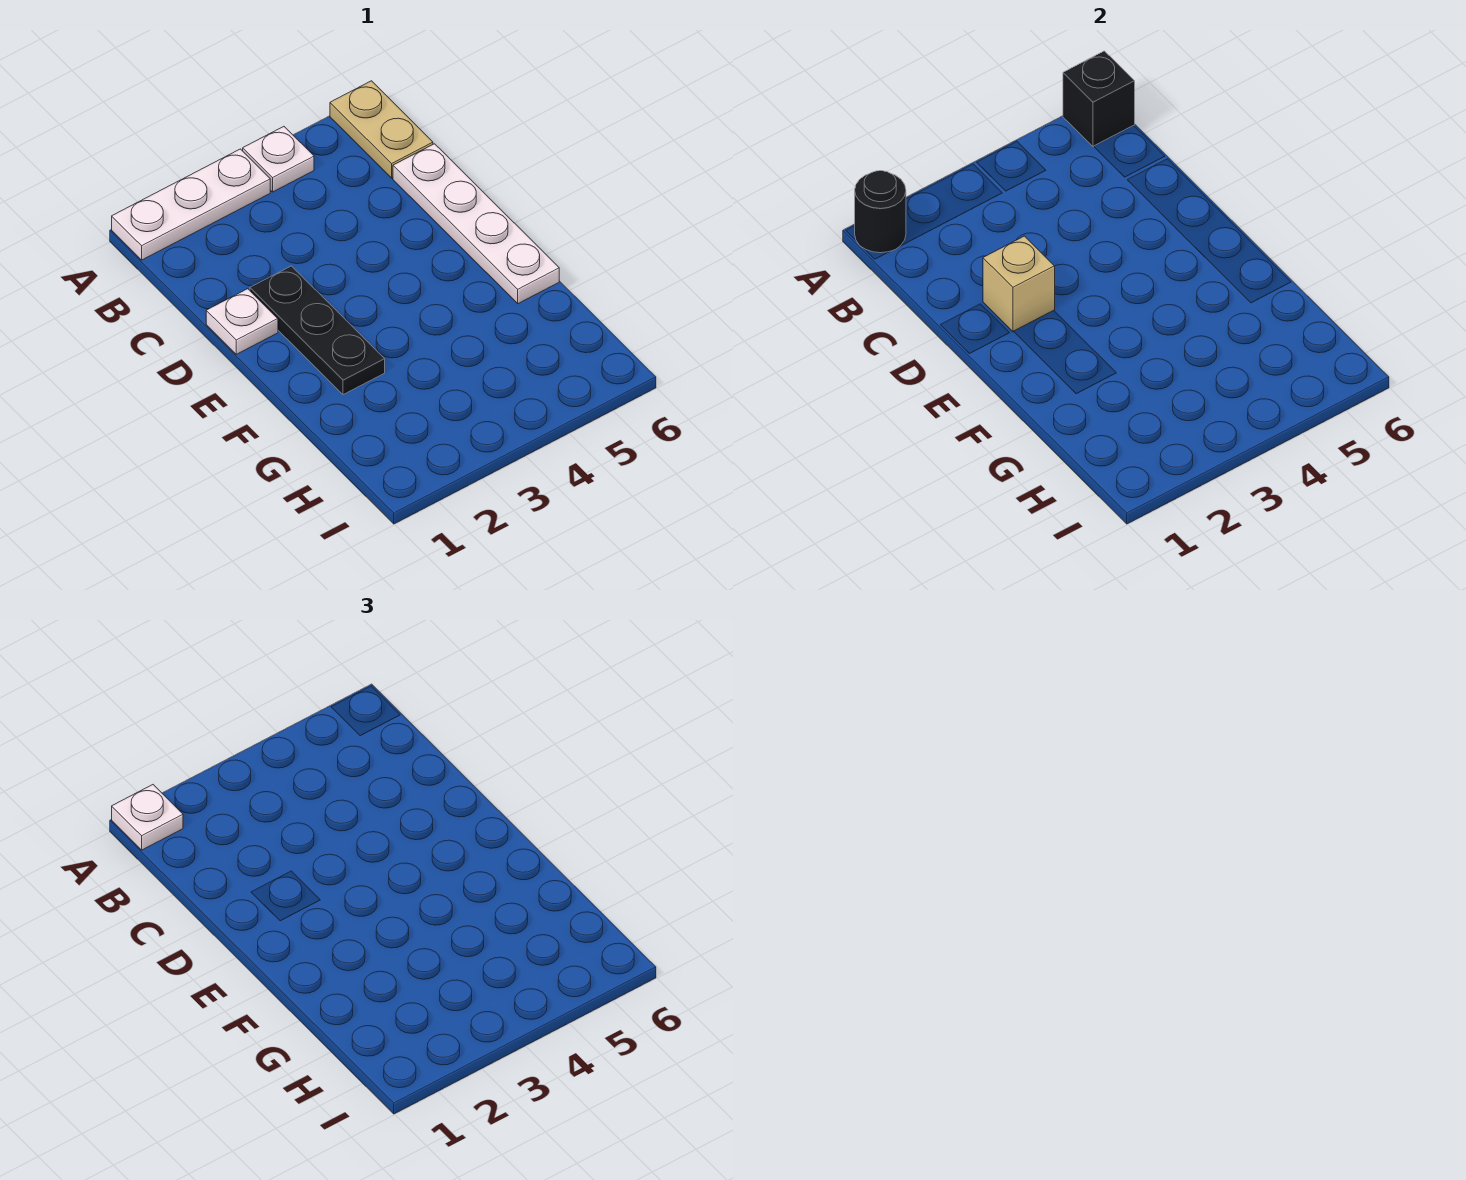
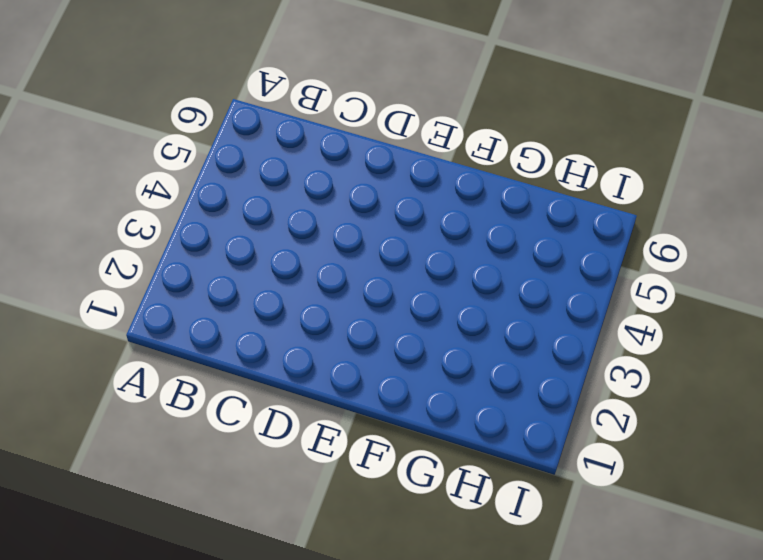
none -> white 1x3 plate [112,149,270,260]
none -> white 1x1 plate [243,127,314,192]

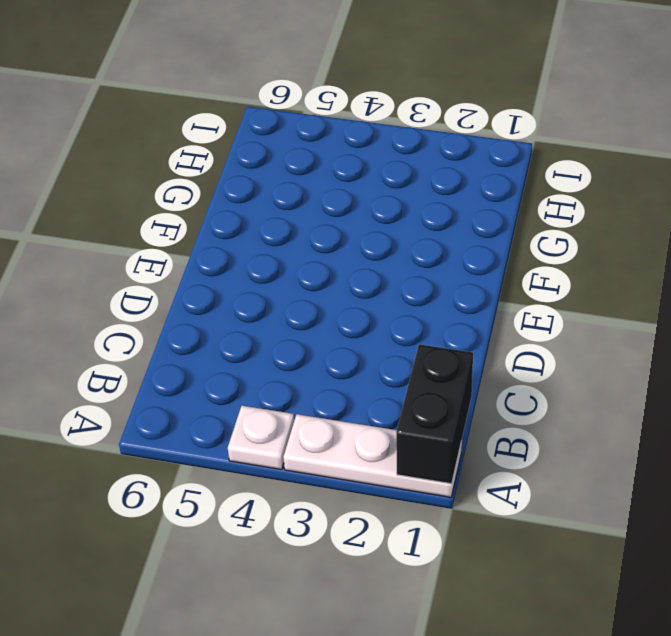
black 1x2 brick [396,344,473,484] -> black 1x1 round brick [855,171,906,253]
none -> tan 1x2 plate [330,81,433,178]
none -> white 1x4 plate [393,144,559,304]

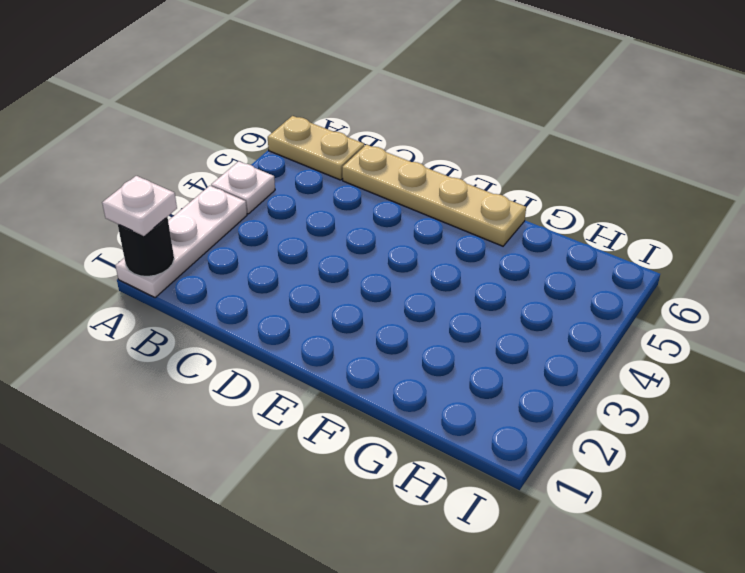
tan 1x4 plate [342,145,526,246] -> white 1x4 plate [393,144,559,304]
none -> white 1x1 plate [206,289,278,354]
none -> black 1x3 plate [250,266,385,395]

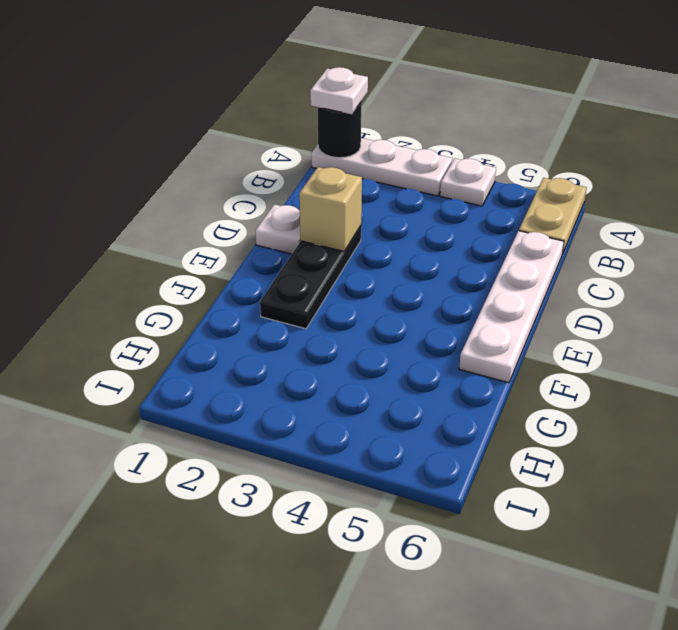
none -> black 1x1 brick [1063,51,1135,147]

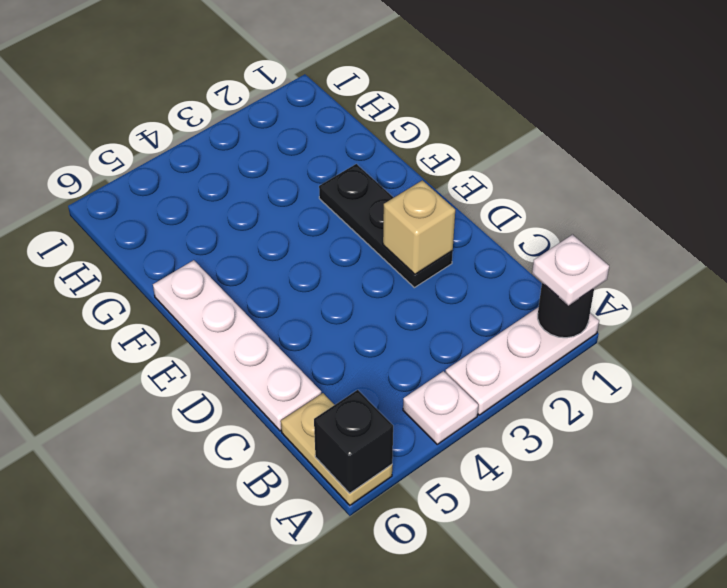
none -> white 1x1 plate [206,289,278,354]

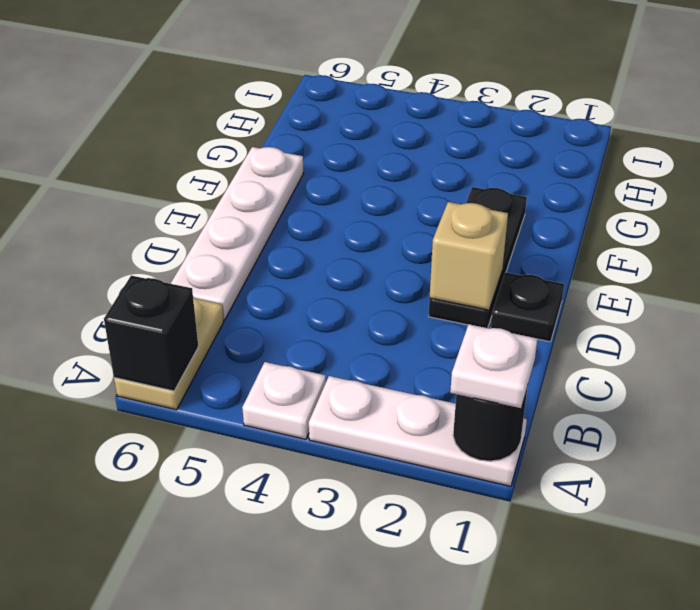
black 1x1 plate [491,272,564,342] -> white 1x1 plate [206,289,278,354]

